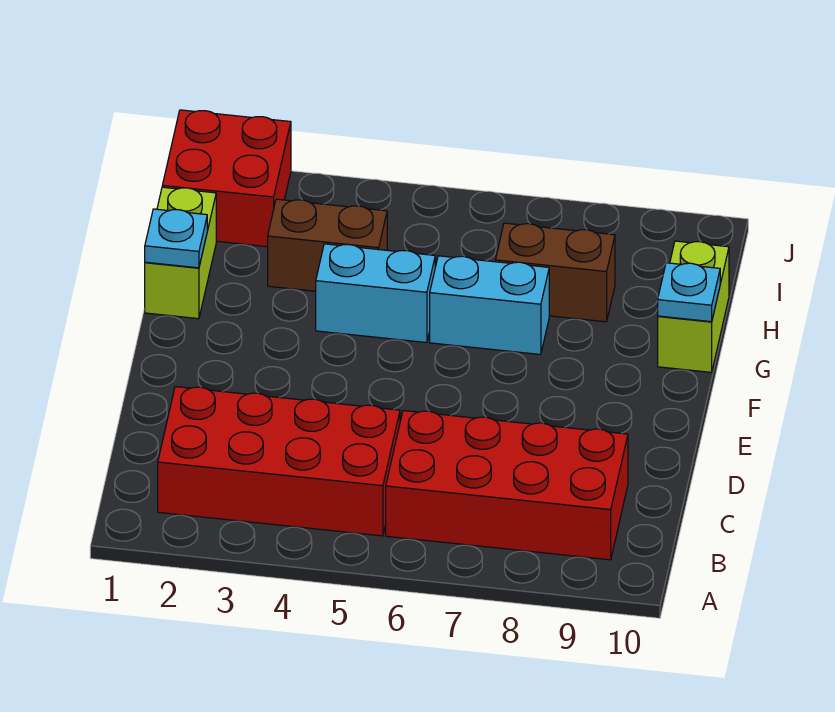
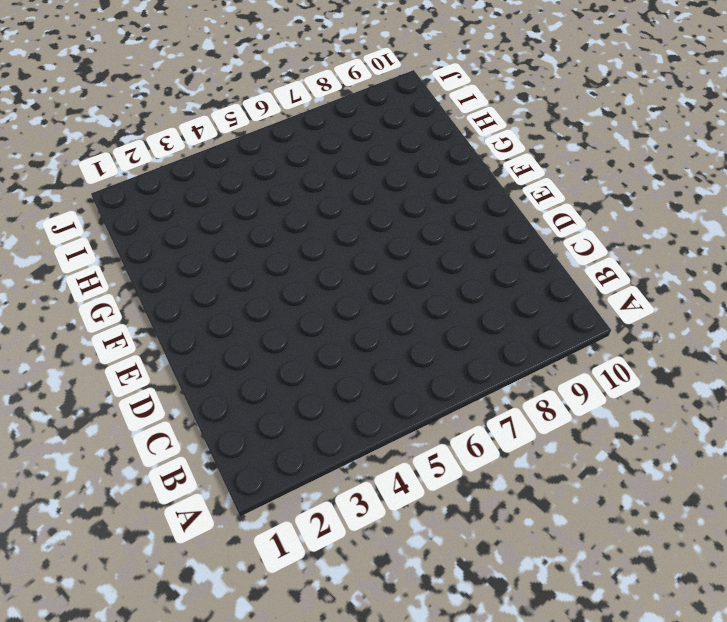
none -> red 2x4 brick [158,387,400,536]
none -> red 2x4 brick [386,411,628,560]

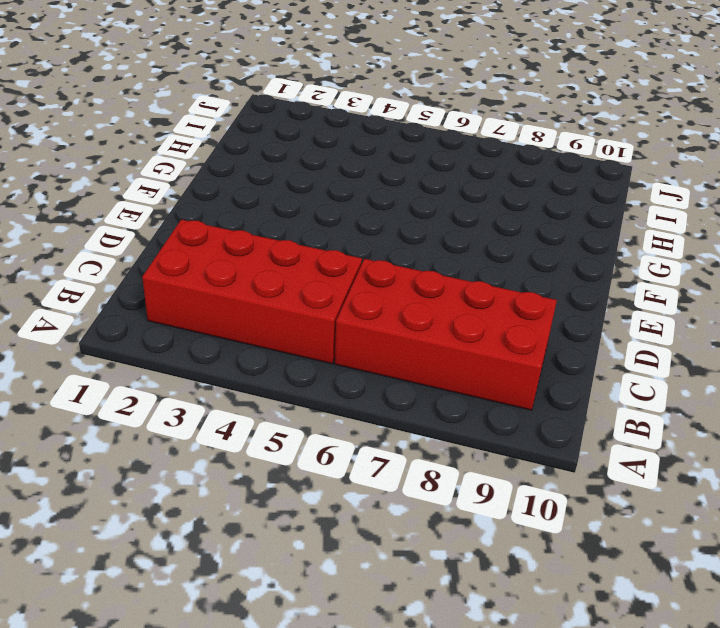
none -> lime 1x2 brick [145,187,216,319]
none -> cyan 1x2 brick [316,244,435,343]

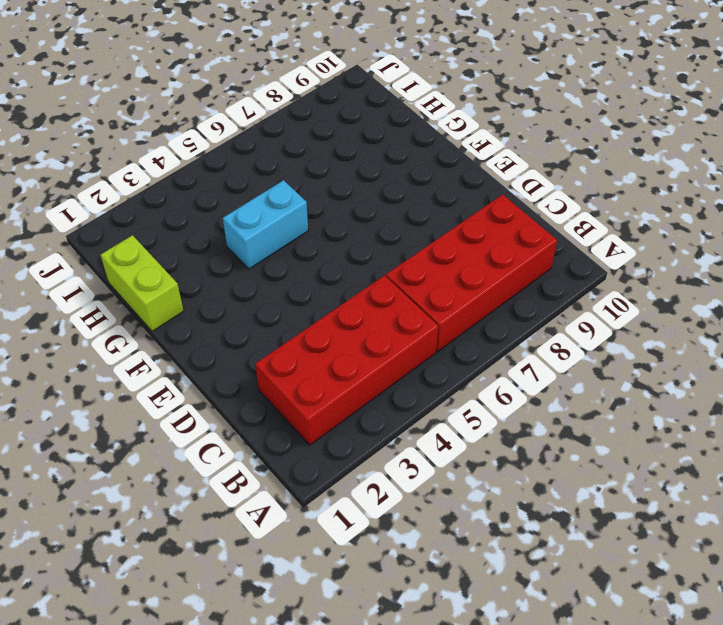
none -> cyan 1x2 brick [430,256,549,355]
none -> lime 1x2 brick [658,241,729,372]

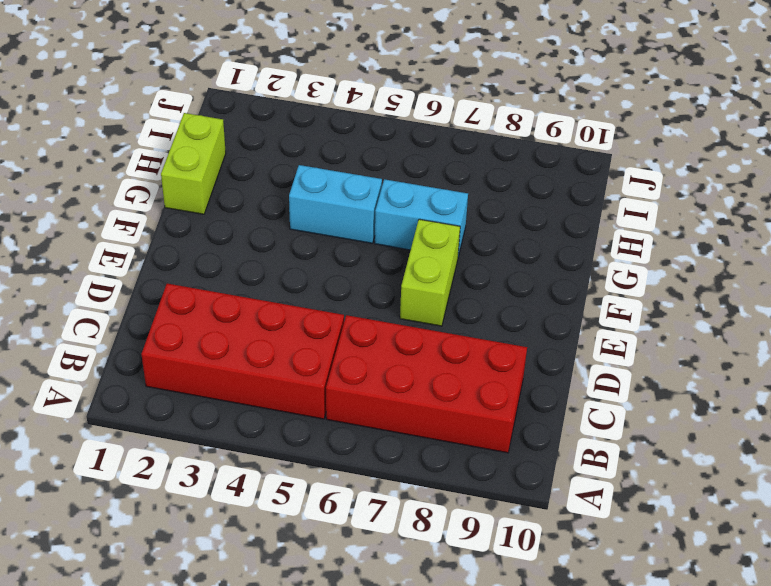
lime 1x2 brick [400,219,460,326] -> lime 1x2 brick moved to [658,241,729,372]
none -> brown 1x2 brick [268,199,387,291]
none -> brown 1x2 brick [495,223,615,322]

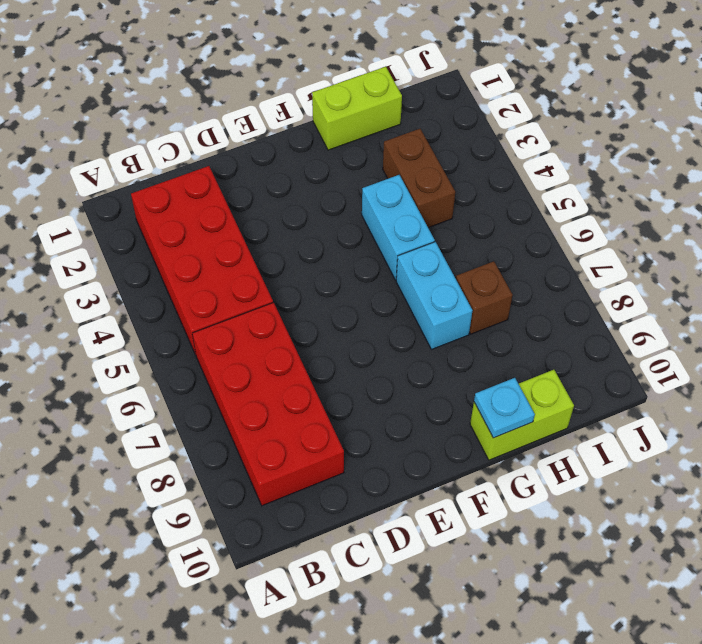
brown 1x1 brick [456,261,513,334] -> brown 1x2 brick [495,223,615,322]
none -> red 2x2 brick [162,110,291,247]
none -> cyan 1x1 plate [145,209,207,268]

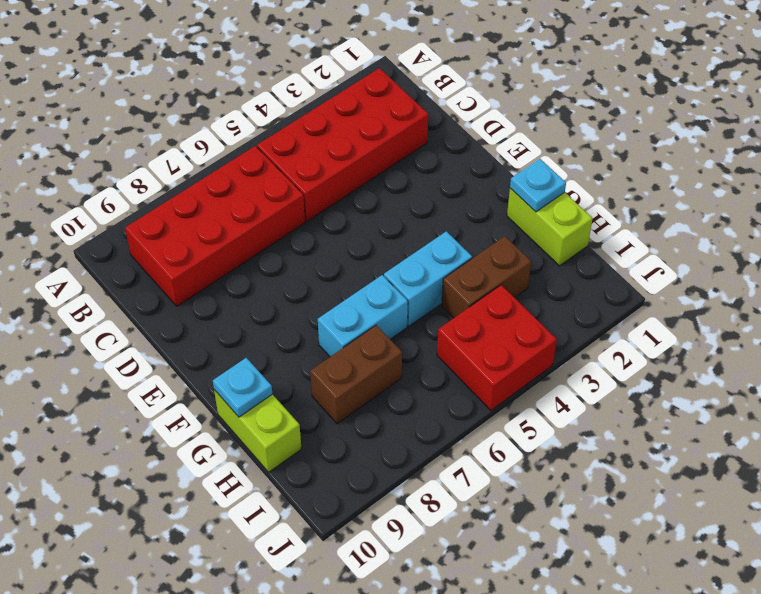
red 2x2 brick [437,285,557,410] -> red 2x2 brick moved to [162,110,291,247]

